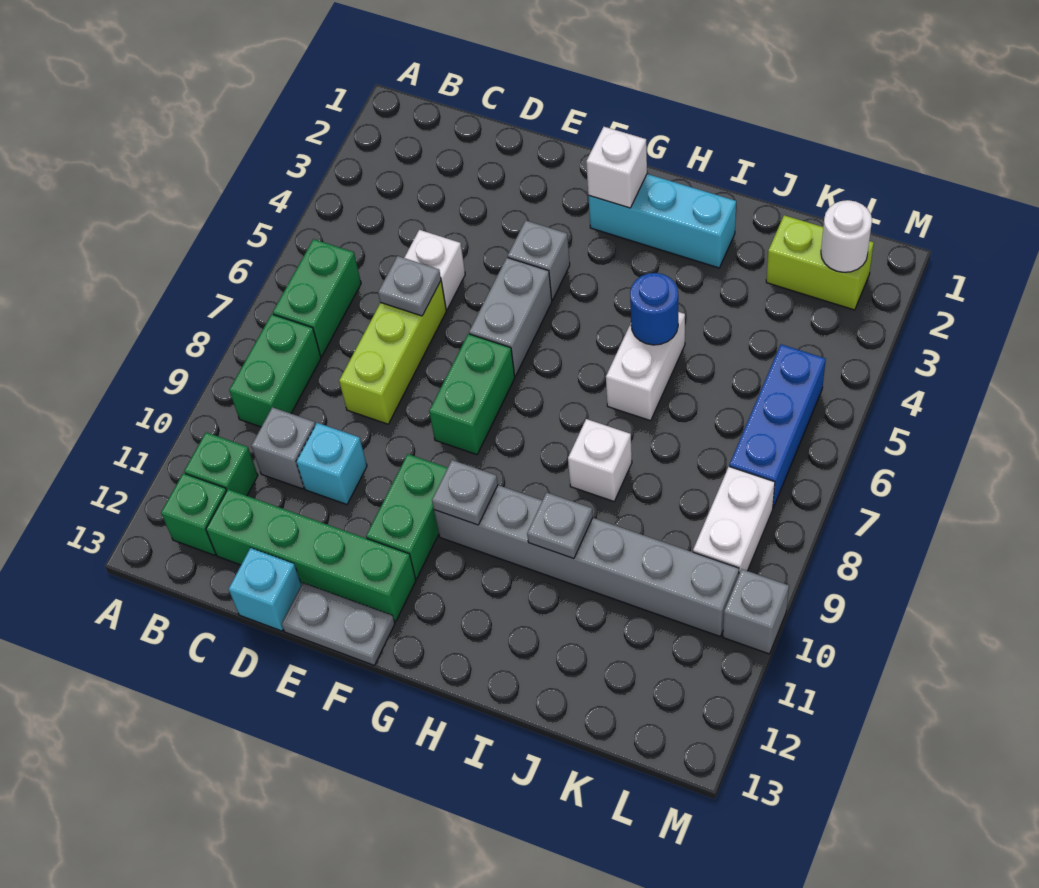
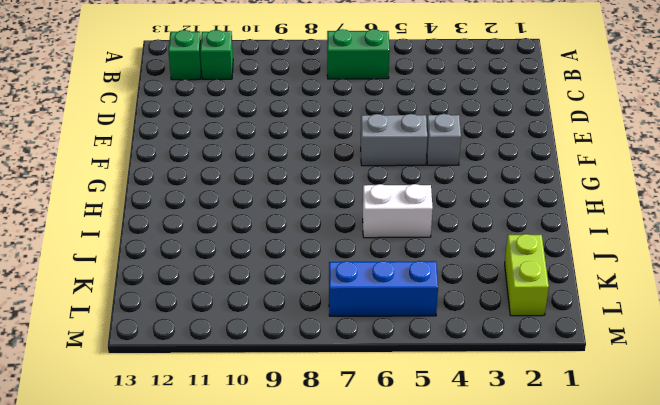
none -> green 1x2 brick [229,314,321,427]
none -> grey 1x1 brick [251,407,315,489]
none -> green 1x4 brick [206,489,416,622]

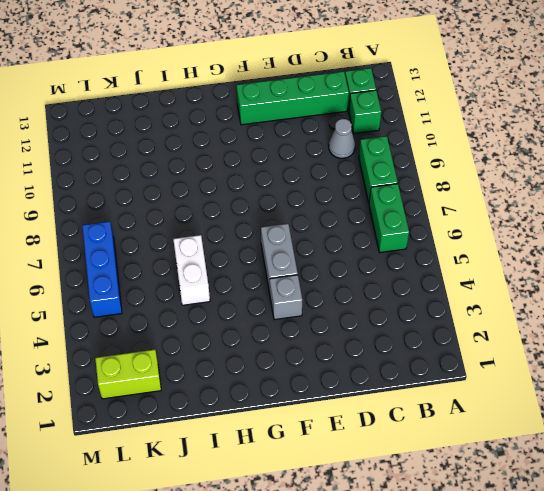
grey 1x1 cone [329,119,355,158] -> grey 1x1 brick [251,407,315,489]
none -> white 1x1 brick [404,230,465,309]
none -> lime 1x3 brick [339,281,446,424]
none -> cyan 1x1 brick [296,423,367,505]

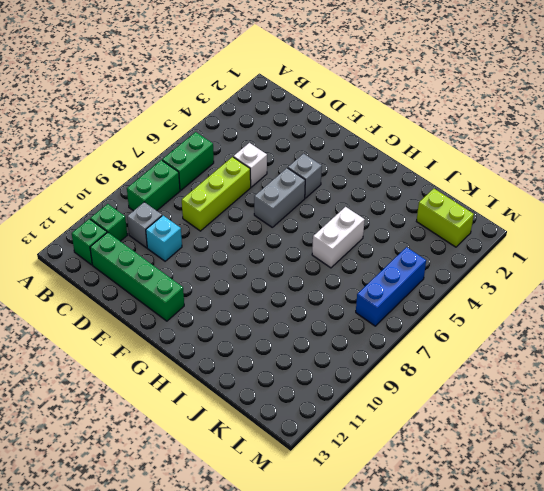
none -> cyan 1x1 brick [229,548,301,631]
none -> grey 1x2 plate [282,583,395,665]
none -> green 1x2 brick [429,334,515,455]

